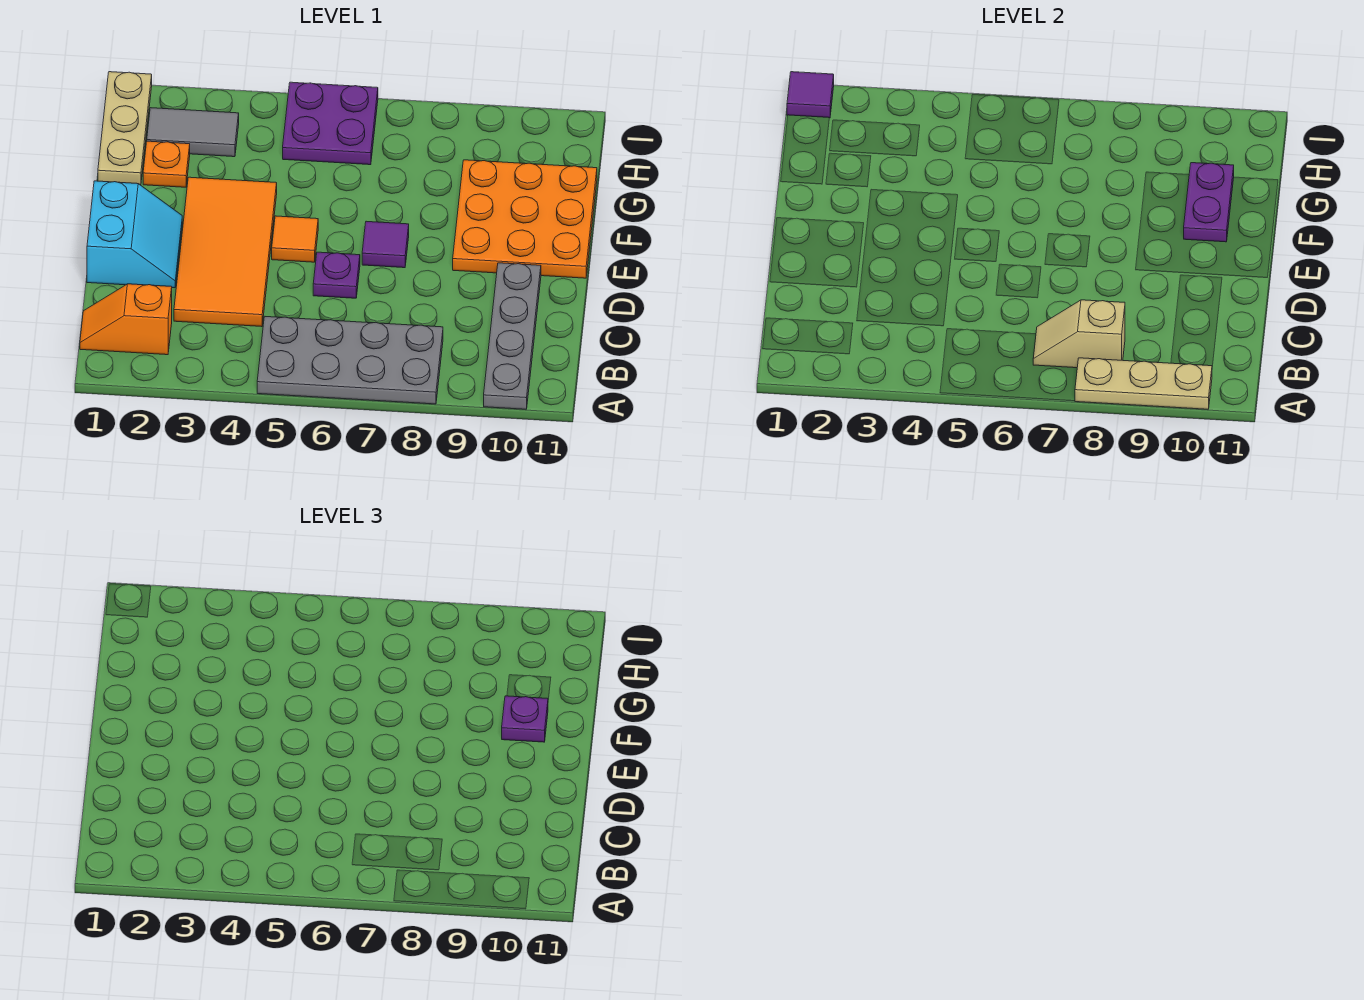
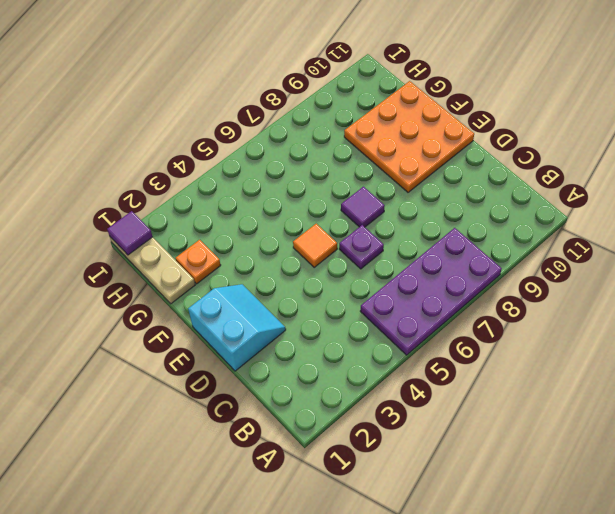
purple 2x4 plate [360,228,502,355] -> grey 2x4 plate [257,317,443,404]
none -> grey 1x4 plate [484,263,541,409]
none -> orange 1x2 slope [80,284,172,355]
none -> orange 2x4 tile [174,177,277,327]

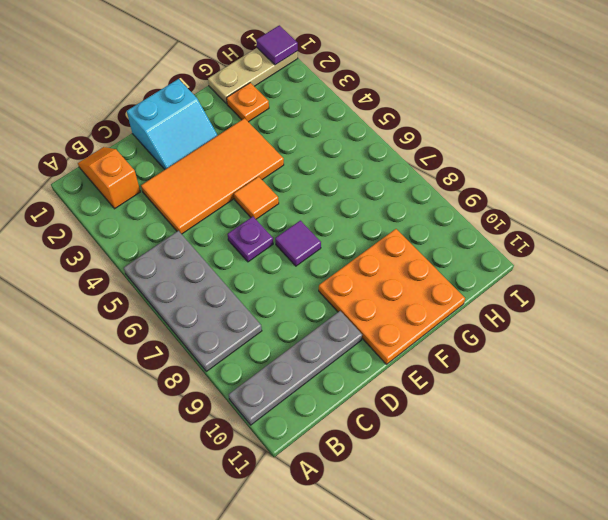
none -> grey 1x2 tile [147,108,239,157]
none -> purple 2x2 plate [283,82,378,165]
none -> tan 1x3 plate [1075,358,1212,409]

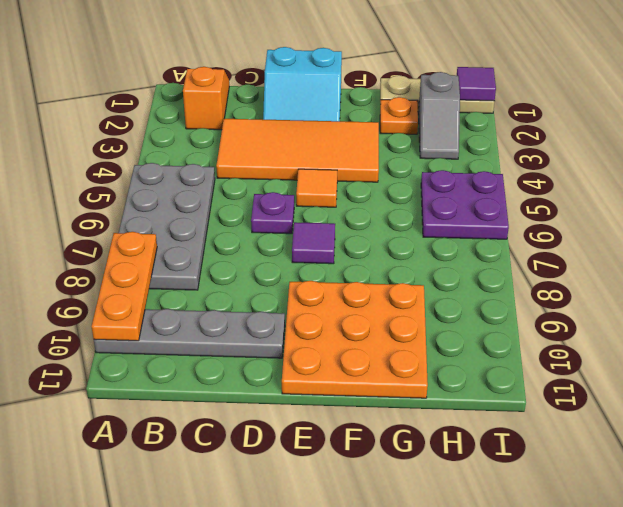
orange 1x3 plate [92,232,157,341] -> tan 1x3 plate [1075,358,1212,409]
grey 1x2 slope [418,72,460,159] -> grey 1x2 tile [147,108,239,157]
none -> tan 1x2 slope [1033,300,1125,368]
none -> purple 1x2 plate [1184,163,1234,242]
none -> purple 1x1 plate [502,696,548,742]

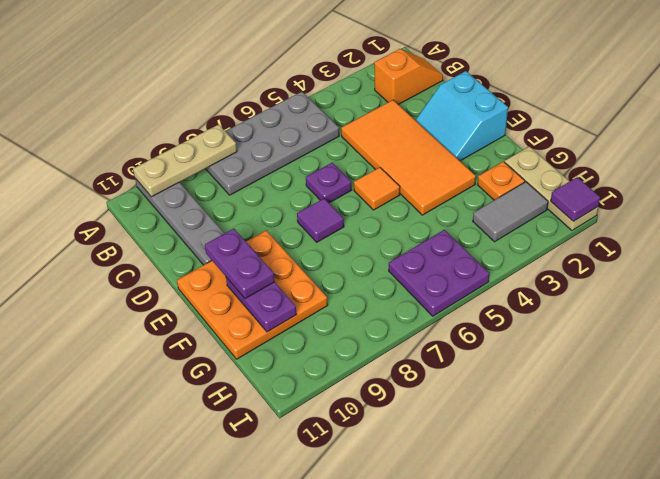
purple 1x2 plate [205,229,275,299] -> purple 1x1 plate [502,696,548,742]
none -> tan 1x2 slope [1033,300,1125,368]

